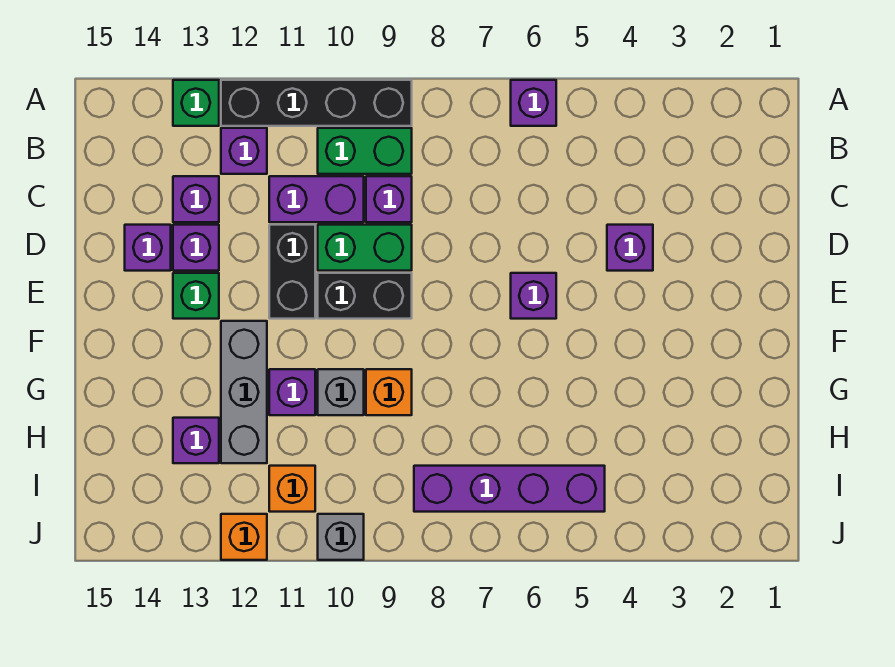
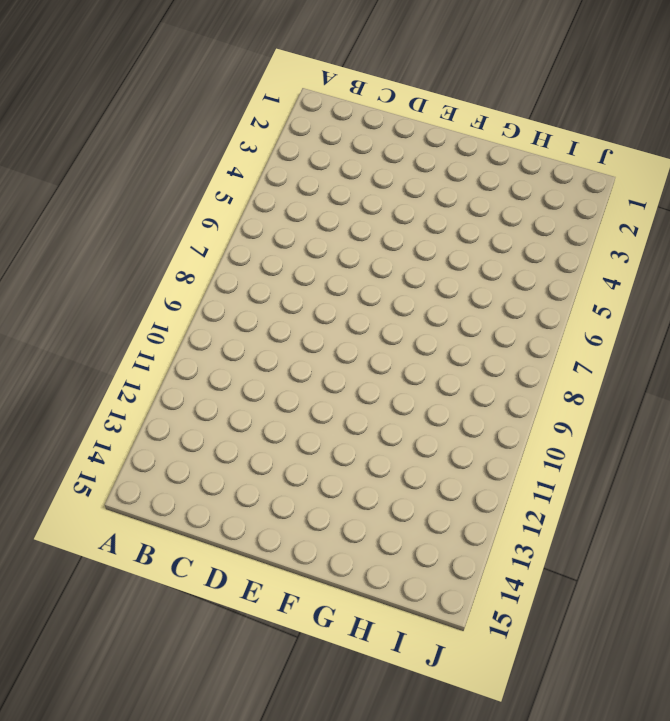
none -> purple 1x1 brick [511,80,556,126]
none -> black 1x4 brick [221,80,412,126]
none -> green 1x1 brick [173,80,219,126]

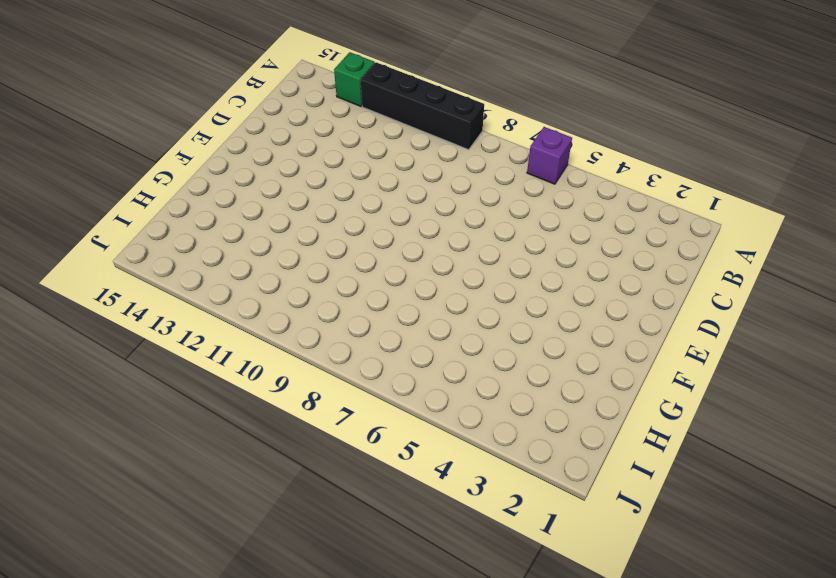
none -> green 1x2 brick [318,128,412,174]
none -> purple 1x1 brick [221,128,267,174]
none -> purple 1x1 brick [366,176,412,222]

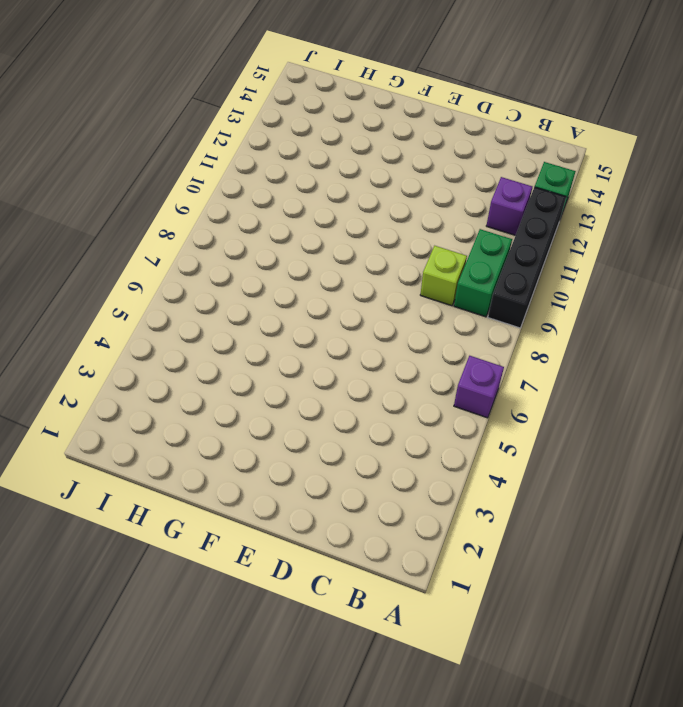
lime 1x1 brick [420,246,467,306] -> purple 1x1 brick [366,176,412,222]
none -> purple 1x2 brick [269,176,364,222]
none -> purple 1x1 brick [173,176,219,222]
none -> purple 1x1 brick [607,225,653,271]

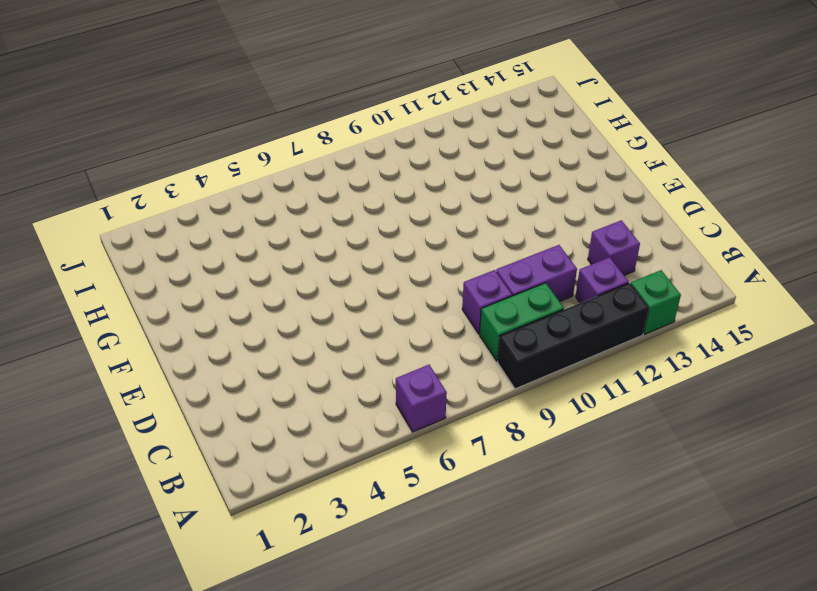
none -> purple 1x1 brick [607,225,653,271]
none -> green 1x2 brick [318,225,412,271]
none -> black 1x2 brick [269,225,315,319]

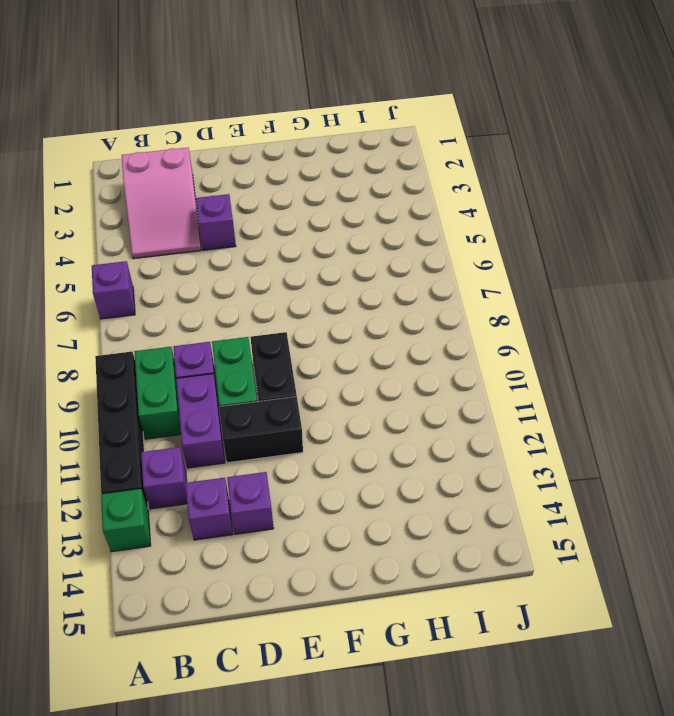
pink 2x3 slope [122,148,201,259] -> none
none -> purple 1x1 brick [125,225,171,271]
none -> purple 1x1 brick [511,273,556,319]
none -> green 1x1 brick [173,273,219,319]

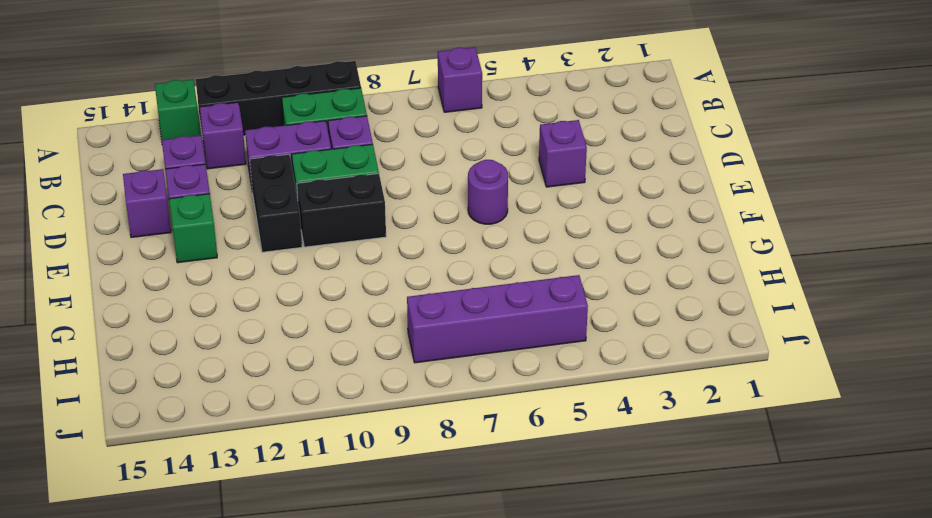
purple 1x1 round brick [468,160,508,224] -> purple 1x1 brick [511,273,556,319]
none -> grey 1x3 brick [221,321,267,463]
none -> orange 1x1 brick [366,369,412,415]
none -> grey 1x1 brick [318,369,364,415]

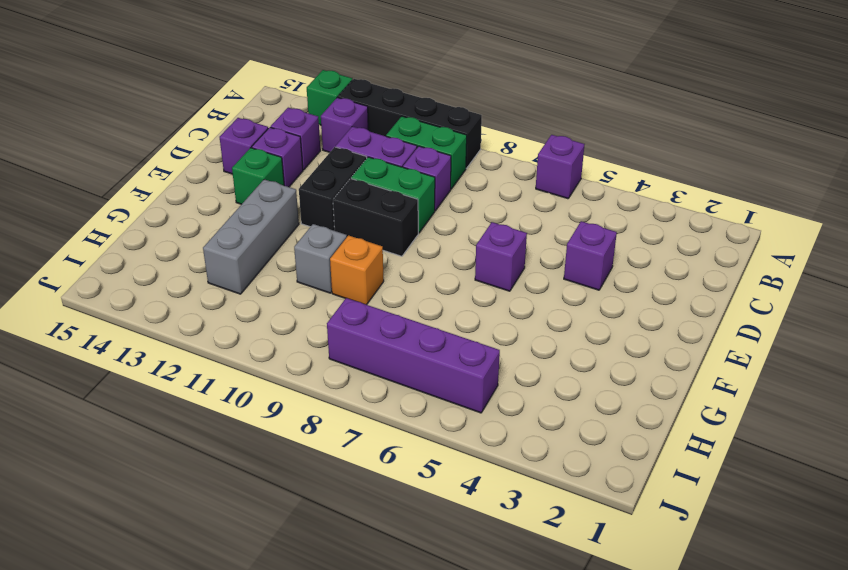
none -> purple 1x1 brick [269,369,315,415]
none -> purple 1x1 brick [173,418,219,463]
none -> orange 1x1 brick [269,466,315,512]

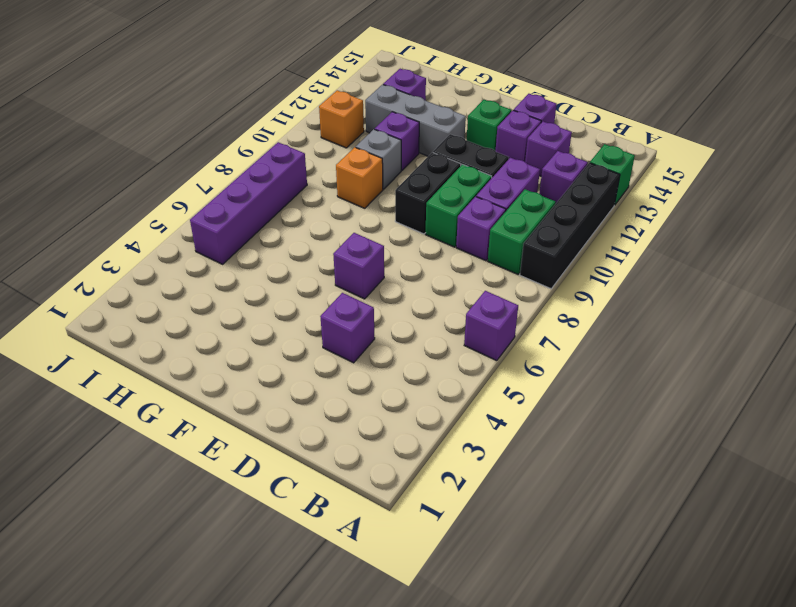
none -> grey 1x1 brick [318,514,364,560]
none -> orange 1x1 brick [221,514,267,560]

